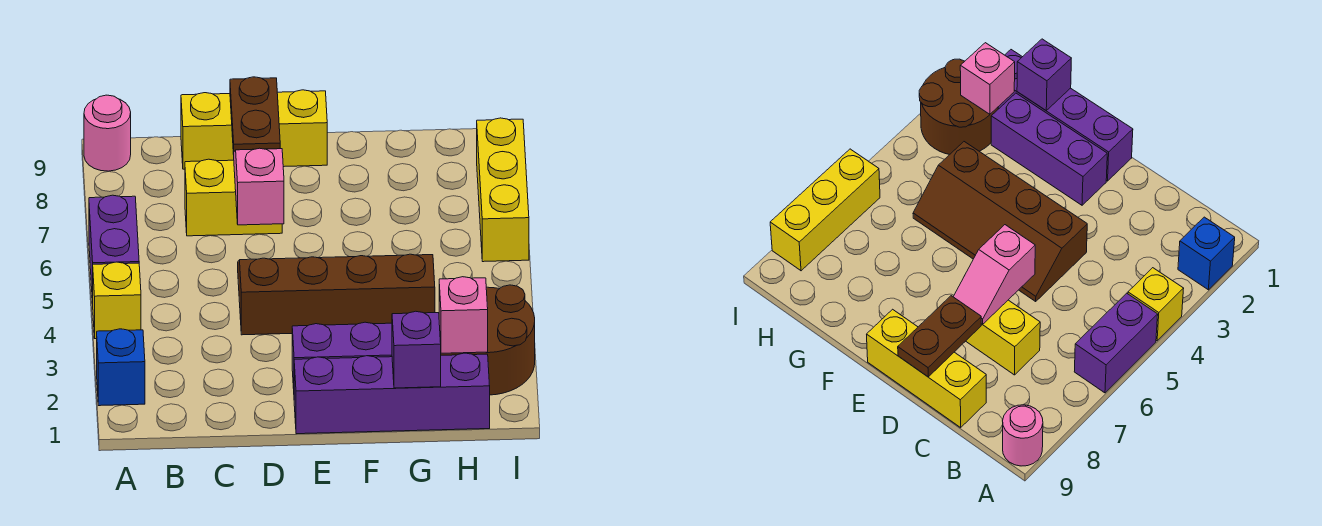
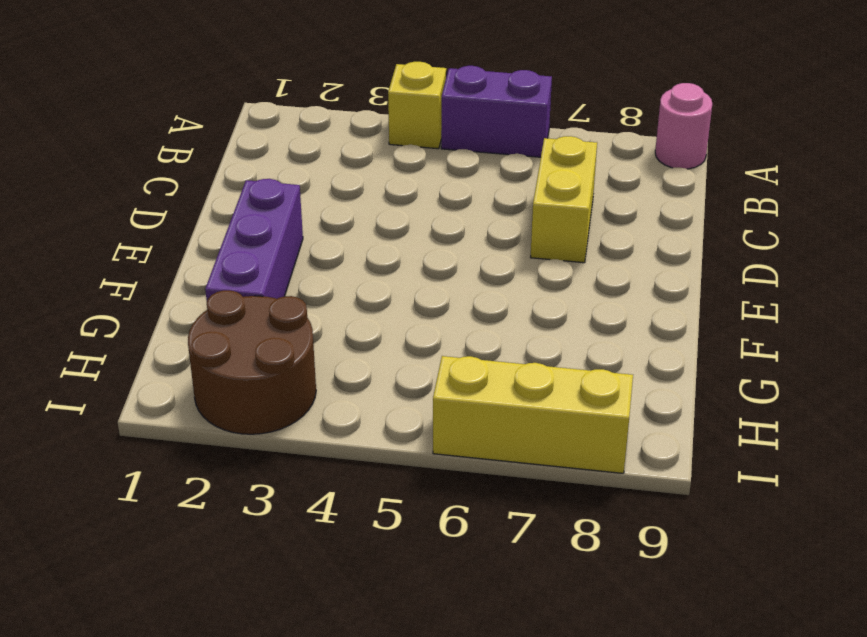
none -> blue 1x1 brick [97,329,145,406]
none -> yellow 1x3 brick [181,90,327,169]
none -> brown 2x4 slope [238,254,435,335]

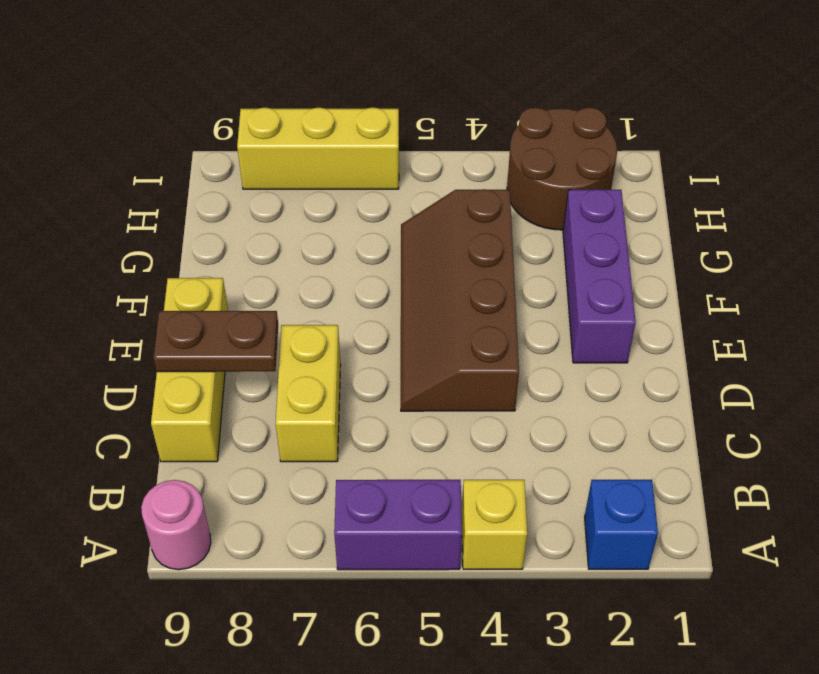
none -> purple 1x4 brick [294,353,490,434]
none -> pink 1x2 slope [234,148,284,225]
none -> purple 1x1 brick [392,311,441,388]

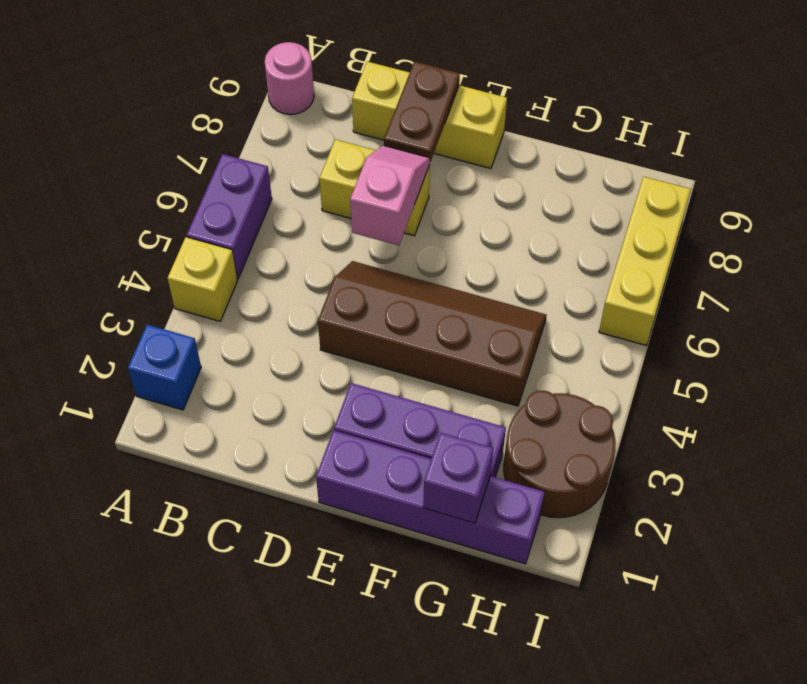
none -> pink 1x1 brick [439,277,488,353]

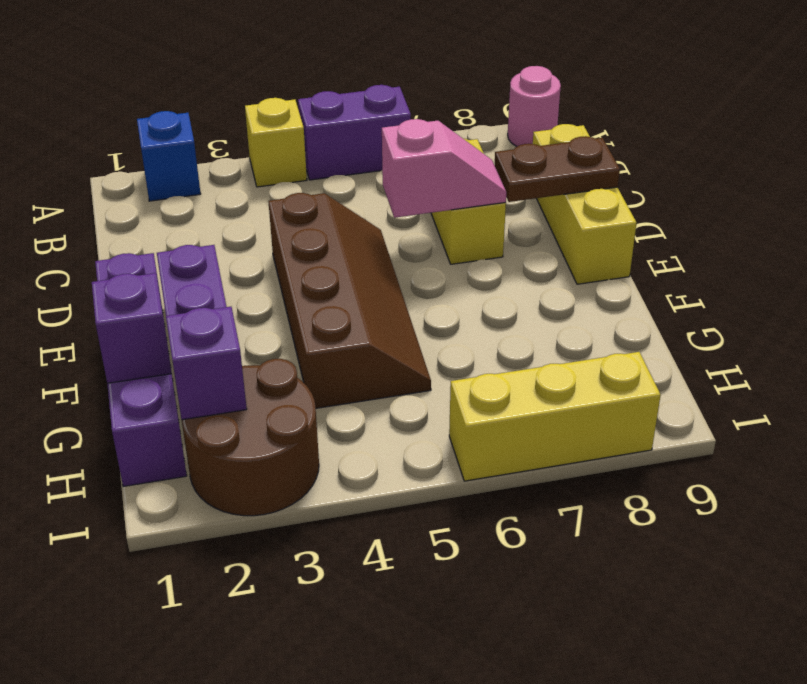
purple 1x1 brick [166,307,247,420] -> pink 1x1 brick [439,277,488,353]

